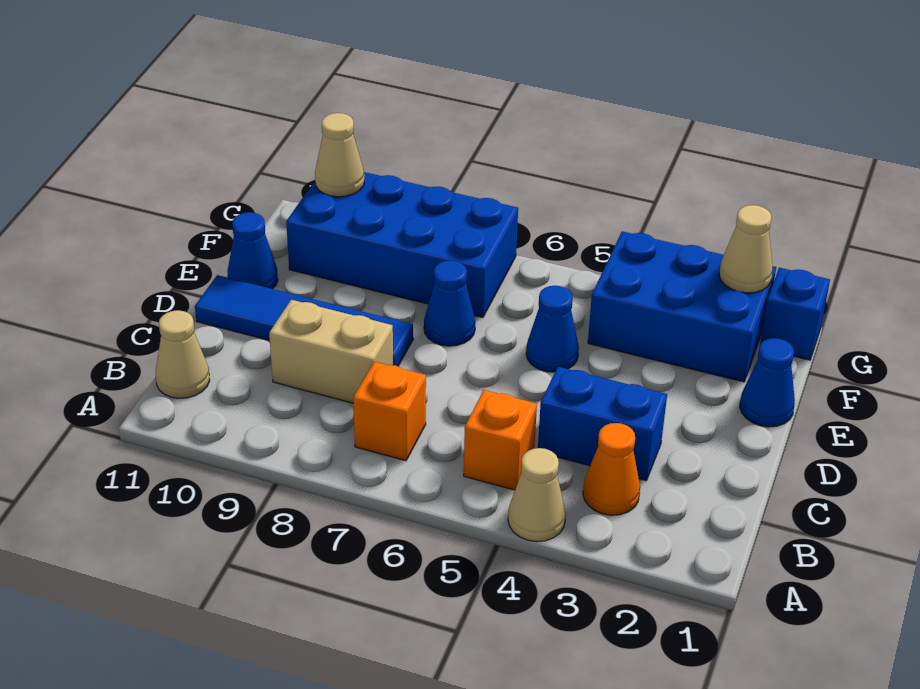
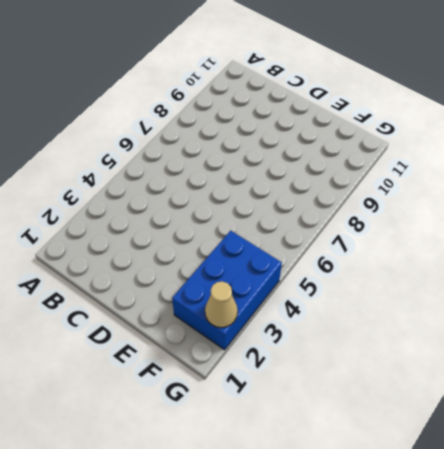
none -> tan 1x1 cone [508,448,566,542]
none -> orange 1x1 cone [583,423,640,515]
none -> orange 1x1 brick [464,390,537,490]

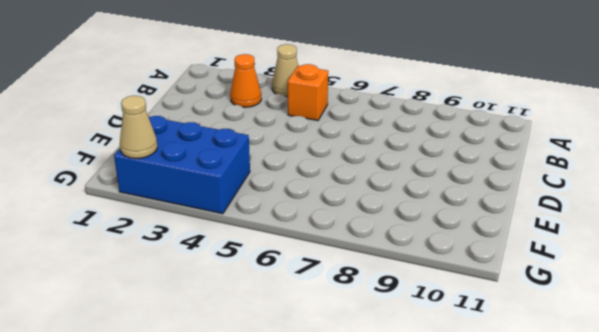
none -> orange 1x1 brick [353,362,426,461]
none -> tan 1x1 cone [156,310,210,398]
none -> blue 1x2 brick [538,367,667,480]

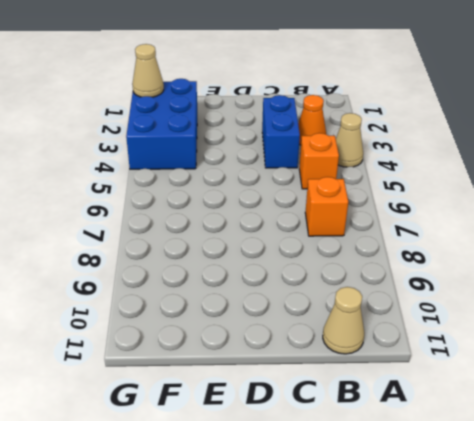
none -> tan 1x2 brick [269,300,393,403]
none -> blue 1x4 tile [195,275,413,366]
none -> blue 1x1 cone [740,338,795,427]

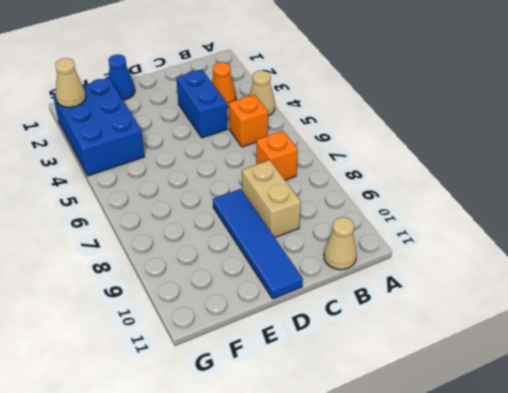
none -> blue 1x1 cone [526,286,579,372]
none -> blue 1x1 cone [424,260,475,346]
none -> blue 1x1 cone [228,212,278,289]

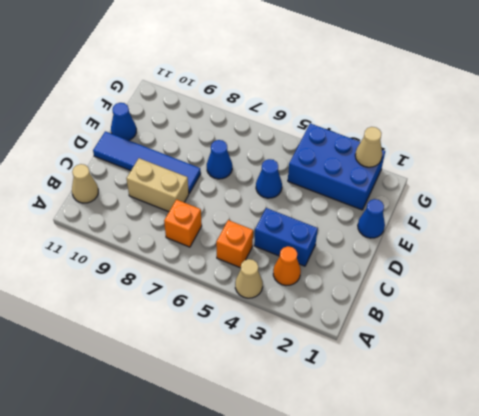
none -> blue 2x4 brick [286,172,518,317]
none -> blue 1x1 brick [760,268,830,360]
none -> tan 1x1 cone [315,113,364,197]

